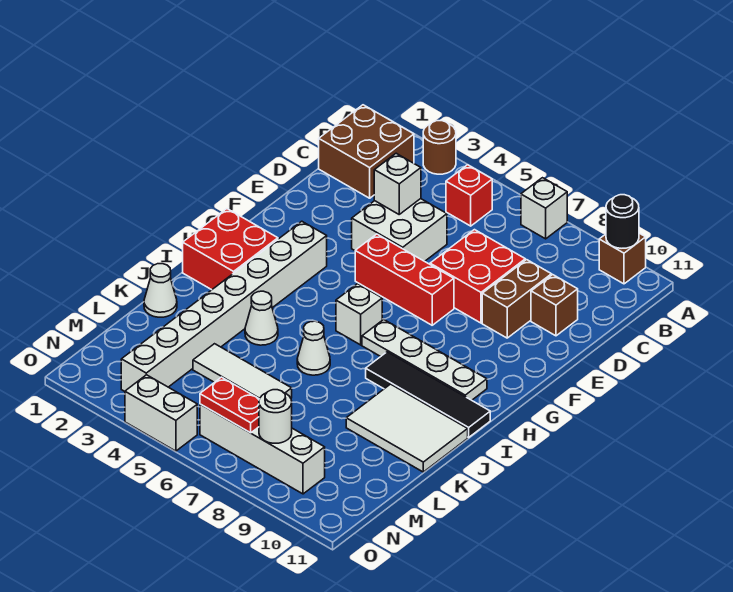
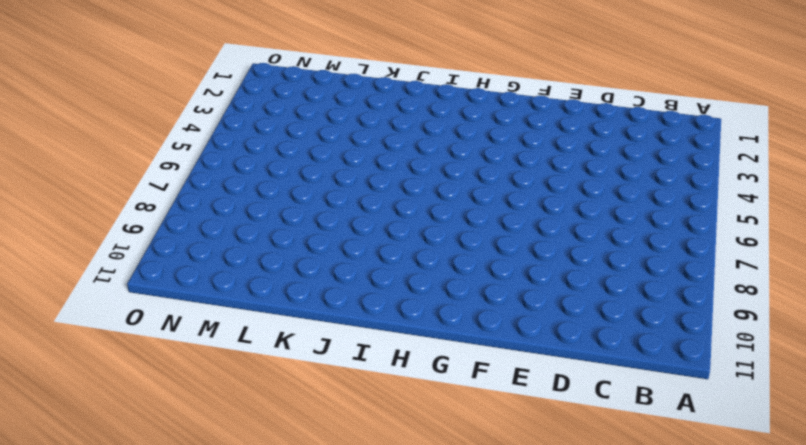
none -> brown 1x1 round brick [423,121,456,174]
none -> white 1x1 brick [521,178,567,239]
none -> brown 1x1 brick [599,233,646,284]

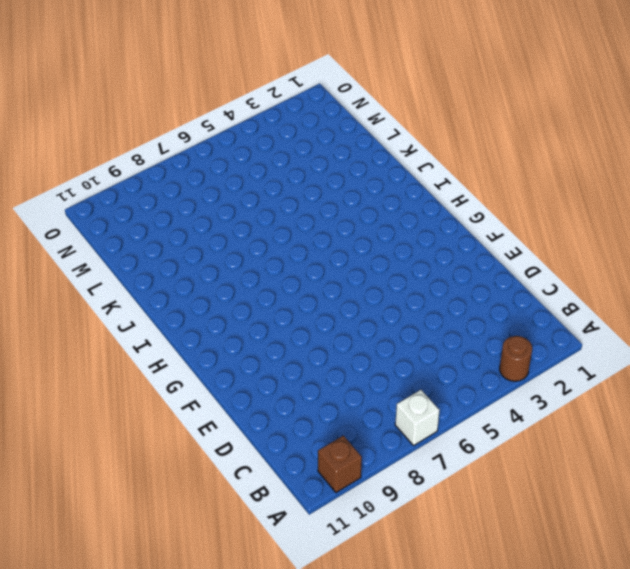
none -> brown 2x2 brick [319,105,414,198]
none -> red 1x1 brick [446,165,492,226]
none -> white 2x2 brick [352,199,447,261]

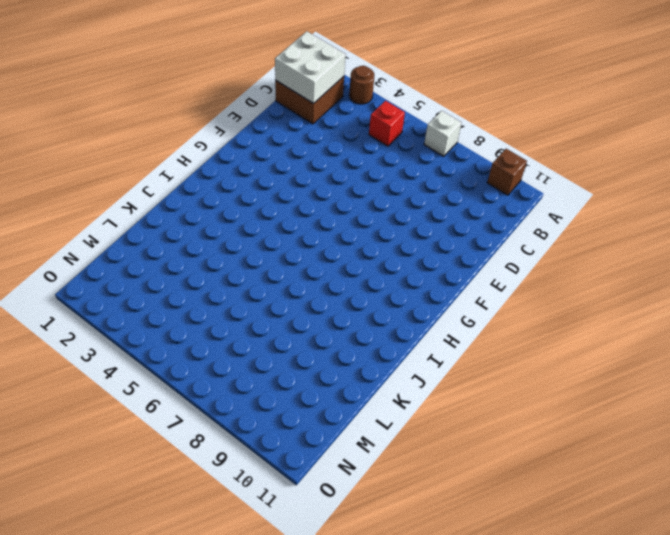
white 2x2 brick [275,31,346,103] -> white 2x2 brick moved to [352,199,447,261]
none -> red 2x2 brick [430,230,525,323]
none -> brown 1x2 brick [482,260,552,338]
none -> brown 1x1 brick [531,275,578,336]

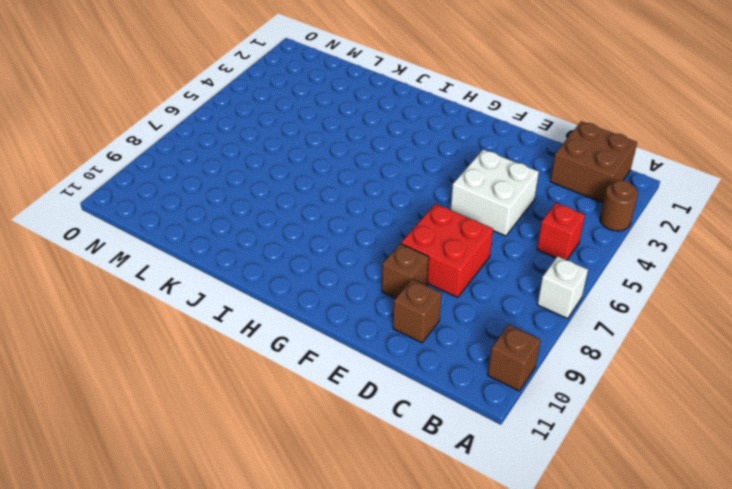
brown 1x1 brick [382,244,429,298] -> brown 1x2 brick [482,260,552,338]
none -> red 1x3 brick [355,234,454,325]
none -> white 1x8 brick [121,221,327,391]
none -> red 2x2 brick [183,209,278,290]

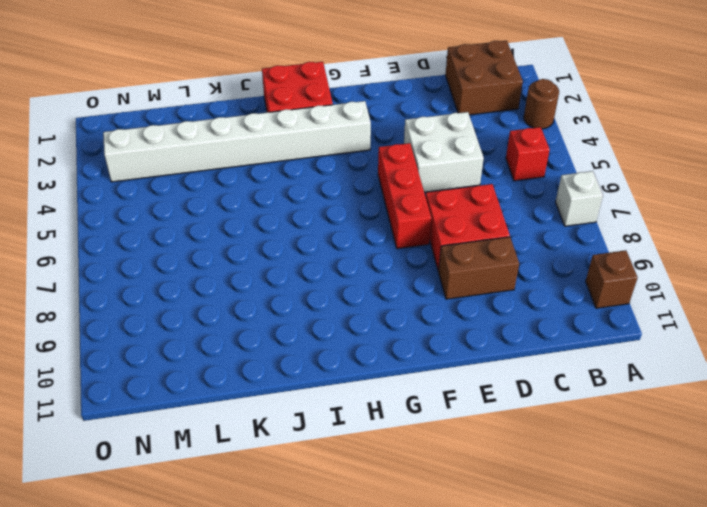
none -> brown 1x1 brick [531,275,578,336]
none -> white 1x1 brick [336,284,382,345]
none -> white 1x4 plate [362,319,487,400]

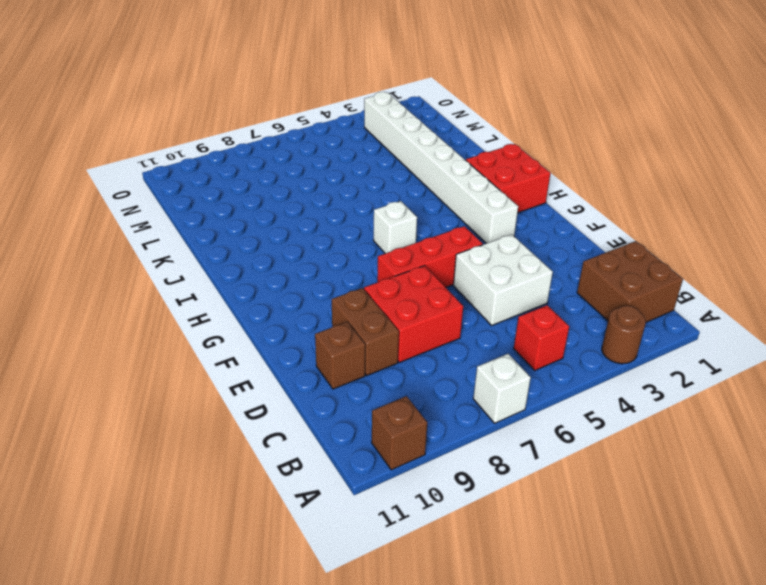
none -> white 1x4 plate [362,319,487,400]
none -> black 1x4 tile [366,352,490,437]
none -> white 1x1 cone [245,291,278,345]

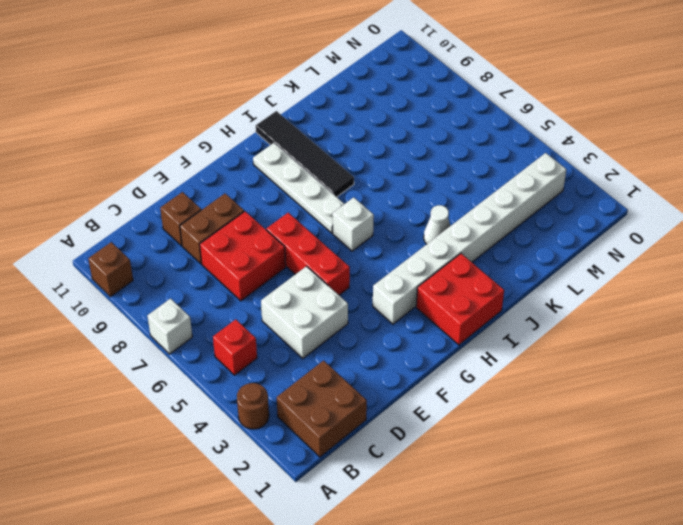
none -> white 1x1 cone [297,321,330,375]
none -> white 2x3 tile [346,384,468,472]
none -> white 1x1 cone [144,264,177,317]

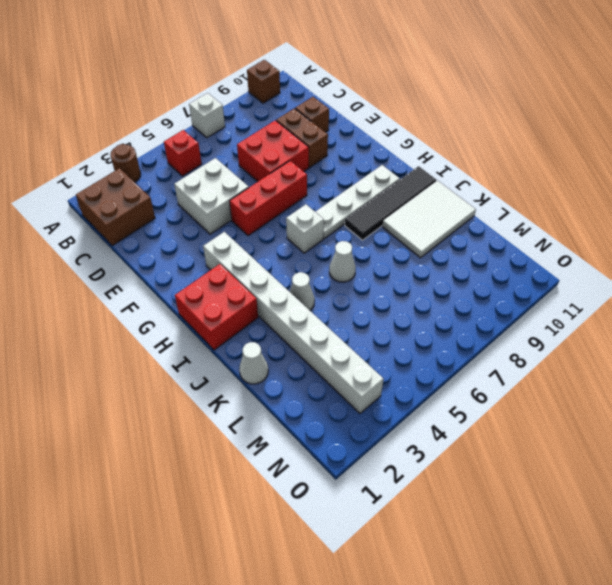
none -> white 1x3 tile [193,344,292,399]
none -> white 1x4 brick [200,404,325,494]
none -> white 1x2 brick [125,375,197,451]

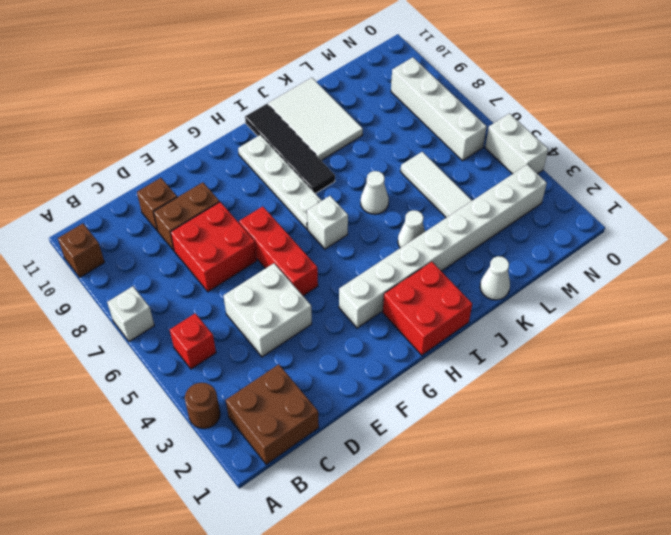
none -> black 1x1 round brick [606,195,639,248]
none -> white 1x1 brick [374,153,421,214]
none -> red 1x2 plate [200,377,259,433]

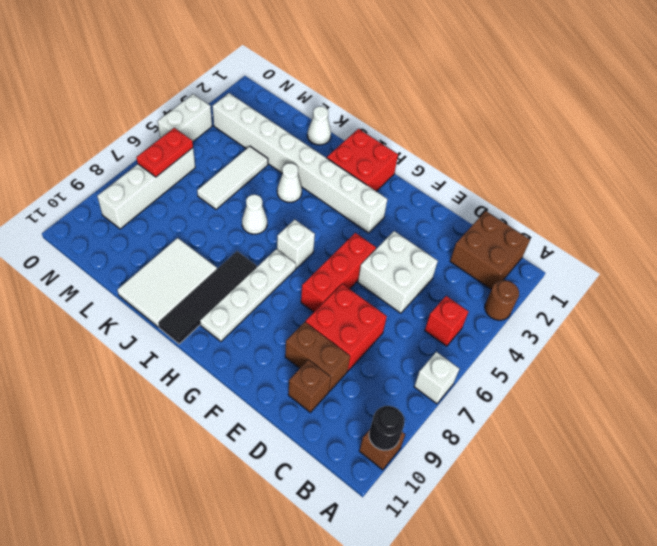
none -> white 1x1 brick [374,153,421,214]
none -> white 1x1 round brick [259,390,292,443]

